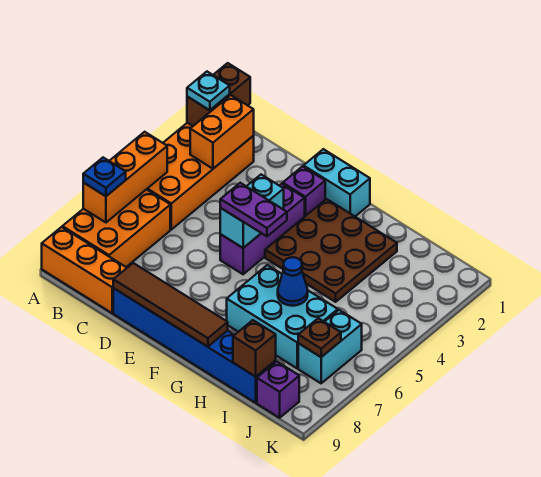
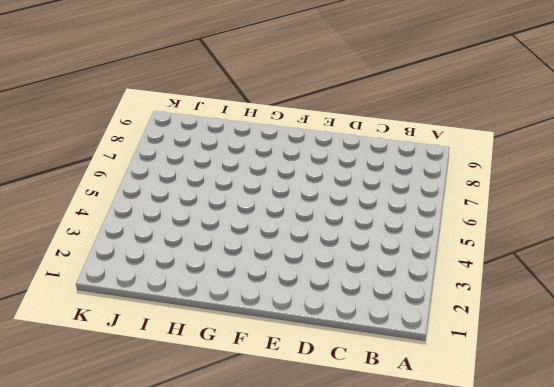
none -> orange 2x4 brick [147,123,254,229]
none -> orange 2x3 brick [62,189,170,267]
none -> orange 1x3 brick [42,227,127,313]

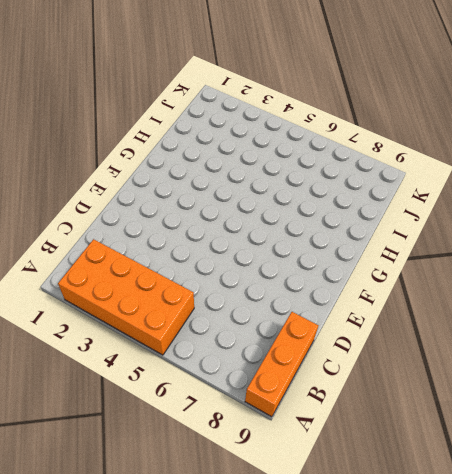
none -> orange 2x3 brick [62,189,170,267]
none -> blue 1x6 brick [113,288,276,403]
none -> cyan 1x2 brick [304,149,370,216]

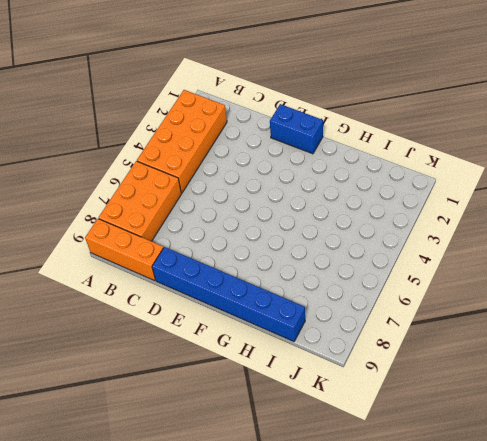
blue 1x2 brick [270,104,323,154] -> cyan 1x2 brick [304,149,370,216]
none -> purple 1x1 brick [283,166,325,216]
none -> purple 1x3 brick [220,184,305,274]
none -> brown 3x3 plate [265,199,397,302]

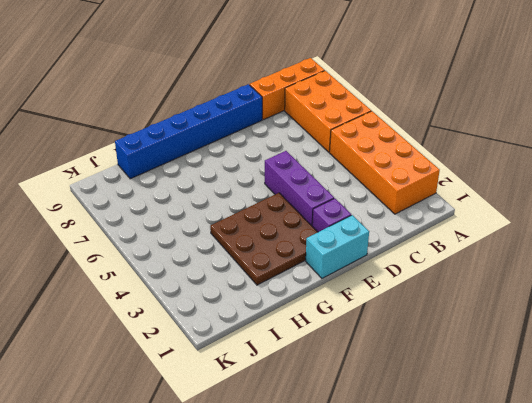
none -> cyan 2x3 brick [227,265,338,368]
none -> cyan 1x2 brick [298,310,362,383]
none -> purple 1x1 brick [257,361,299,418]

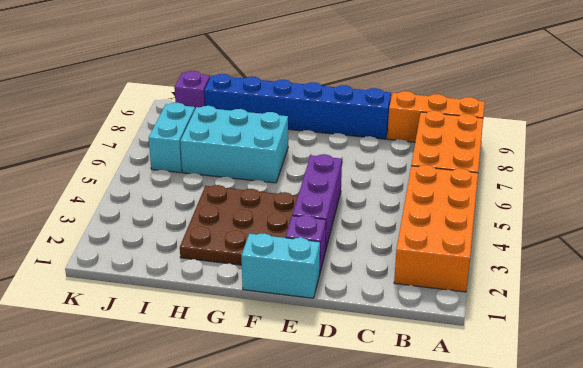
none -> brown 1x2 brick [187,63,250,126]
none -> orange 1x3 brick [83,132,167,222]
none -> orange 1x2 brick [190,95,254,169]

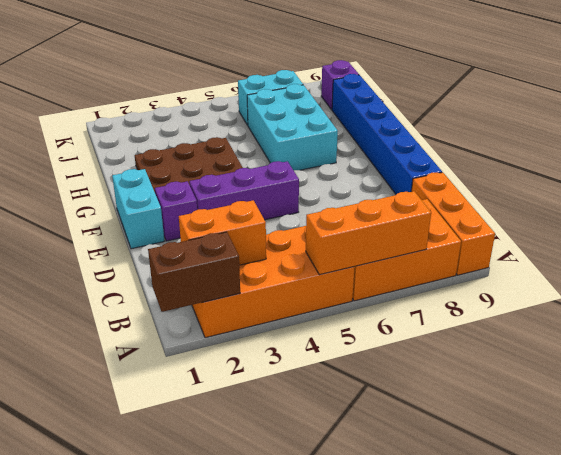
none -> brown 1x4 tile [113,263,228,347]
none -> cyan 1x2 brick [220,175,284,248]
none -> blue 1x1 cone [278,257,308,306]

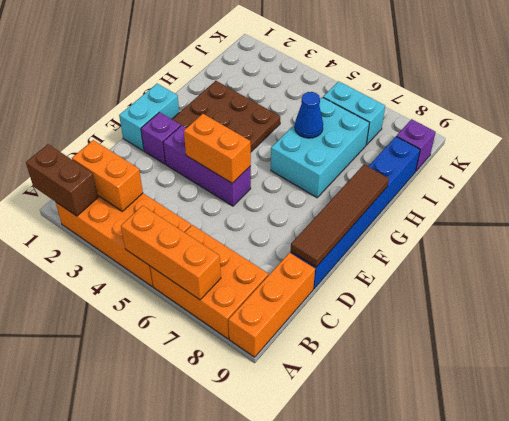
orange 1x2 brick [184,114,251,183] -> cyan 1x2 brick [220,175,284,248]
none -> brown 1x1 brick [233,320,276,377]
none -> brown 1x1 plate [298,318,341,357]
none -> cyan 1x1 plate [187,72,230,110]

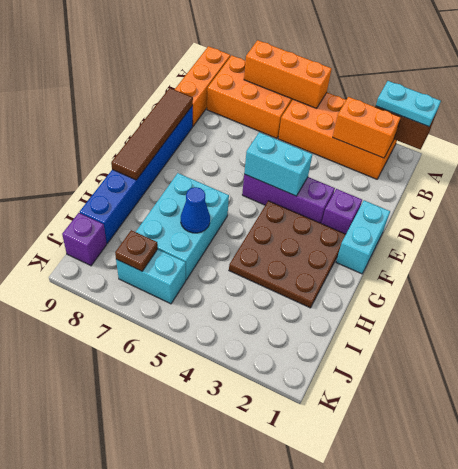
cyan 1x2 plate [376,81,441,127] -> cyan 1x1 plate [187,72,230,110]
none -> brown 1x1 brick [233,320,276,377]
none -> blue 1x1 plate [83,158,126,196]
none -> purple 1x2 plate [220,183,287,236]

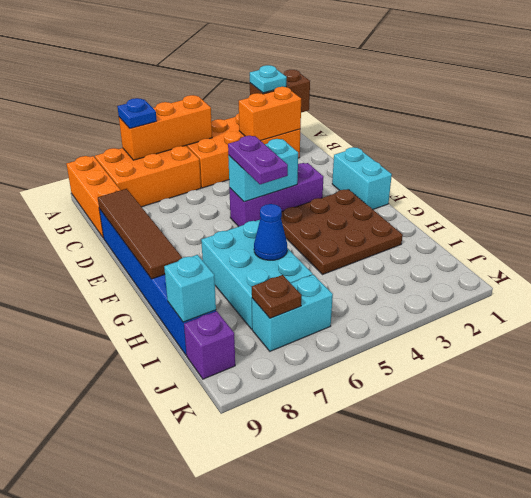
cyan 1x1 brick [164,255,216,322] -> brown 1x1 brick [233,320,276,377]
none -> purple 1x1 brick [283,166,325,216]

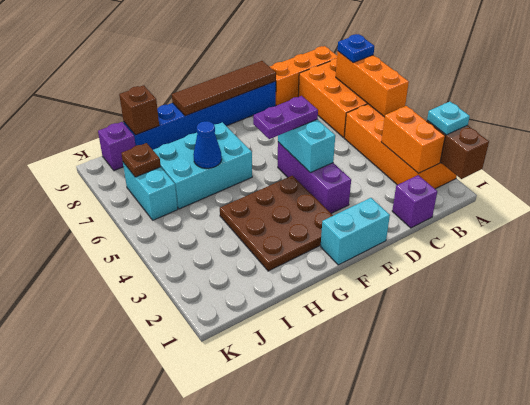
purple 1x1 brick [392,175,437,228] -> purple 1x1 brick moved to [283,166,325,216]

